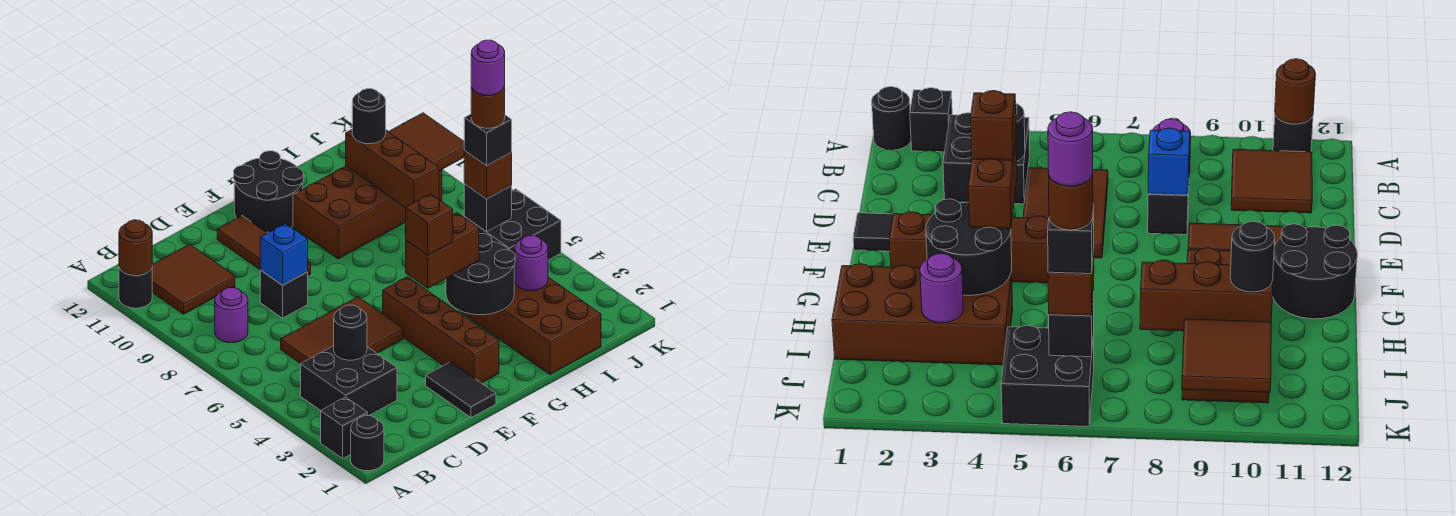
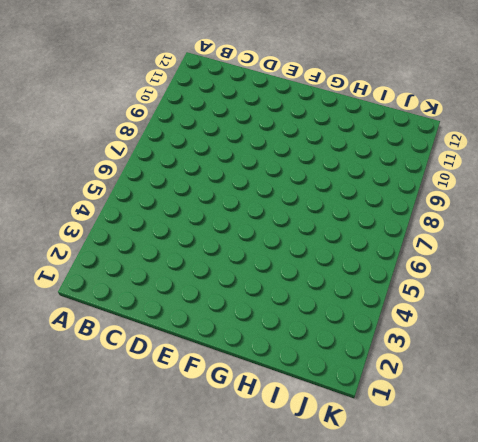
none -> black 1x1 round brick [351,416,384,471]
none -> black 1x1 brick [321,397,368,458]
none -> black 1x1 round brick [119,267,152,308]
none -> black 2x2 brick [301,346,397,416]

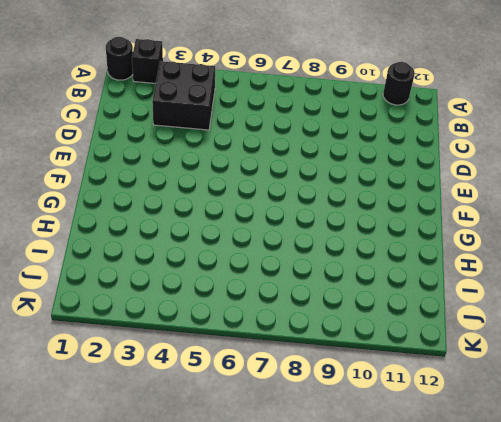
none -> purple 1x1 round brick [215,288,248,343]
none -> brown 2x2 tile [152,244,235,314]
none -> brown 2x3 tile [281,297,403,364]
none -> black 1x1 brick [260,270,308,318]

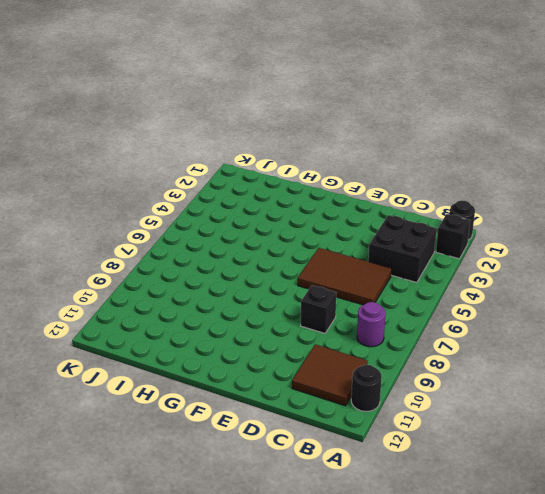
none -> black 1x2 tile [426,362,496,417]
none -> brown 1x3 tile [217,216,311,275]
none -> brown 1x4 brick [383,277,499,383]
none -> black 2x2 round brick [234,151,304,232]

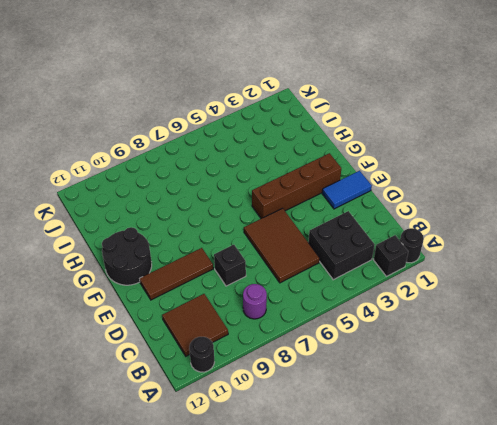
blue 1x2 tile [322,171,372,209] -> black 1x2 tile [426,362,496,417]
none -> brown 2x4 brick [293,166,442,259]
none -> brown 2x4 brick [458,265,601,375]
none -> black 2x2 brick [464,189,561,260]
none -> brown 1x1 round brick [119,220,152,275]

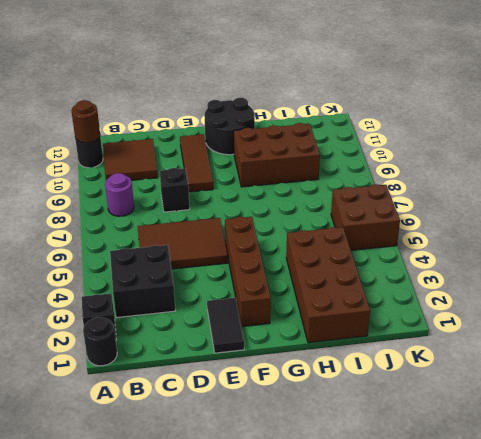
brown 2x3 brick [234,123,320,187] -> brown 2x4 brick [293,166,442,259]
brown 2x2 brick [331,184,400,250] -> black 2x2 brick [464,189,561,260]
none -> black 1x1 round brick [334,305,367,360]
none -> blue 1x1 brick [260,224,308,285]
none -> black 2x2 round brick [446,234,515,315]
none -> purple 1x1 round brick [514,235,548,291]

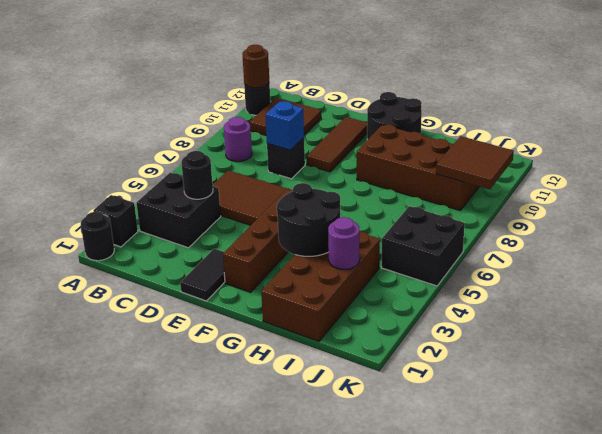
none -> brown 1x3 brick [346,130,439,208]
none -> black 1x1 brick [464,184,512,232]
none -> brown 1x2 brick [406,213,479,288]
none -> black 1x1 round brick [352,89,386,144]

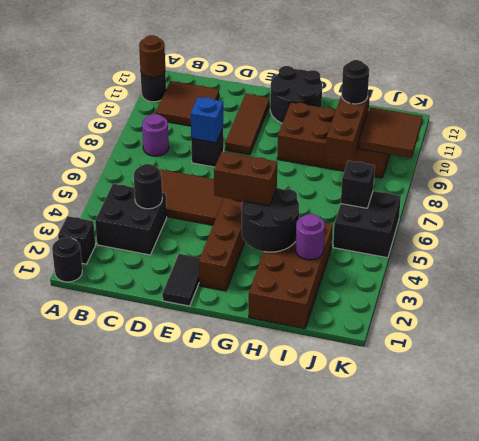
none -> brown 1x1 brick [464,151,512,199]
none -> brown 1x1 brick [406,194,453,255]
none -> black 1x1 brick [464,114,512,166]
none -> brown 1x1 round brick [471,86,505,128]

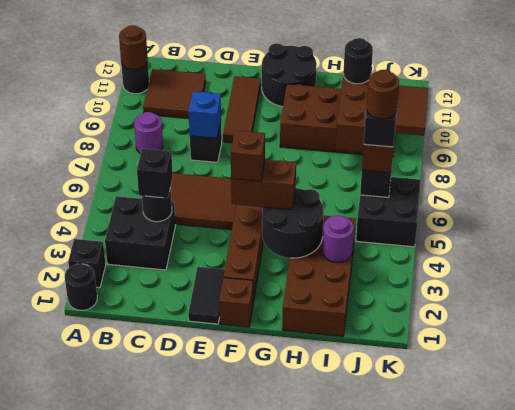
black 1x1 brick [137,149,173,198] -> none
brown 1x1 brick [219,278,253,327] -> none
none -> purple 1x1 round brick [471,40,505,95]

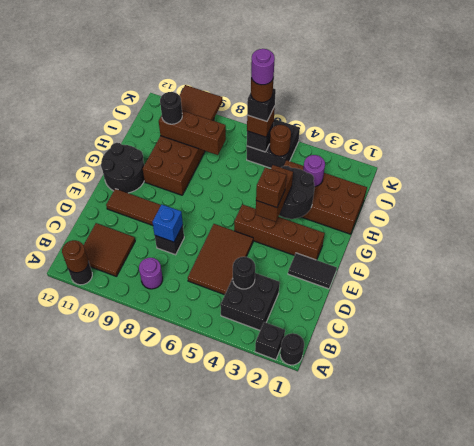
brown 1x1 round brick [270,125,291,156] -> none

